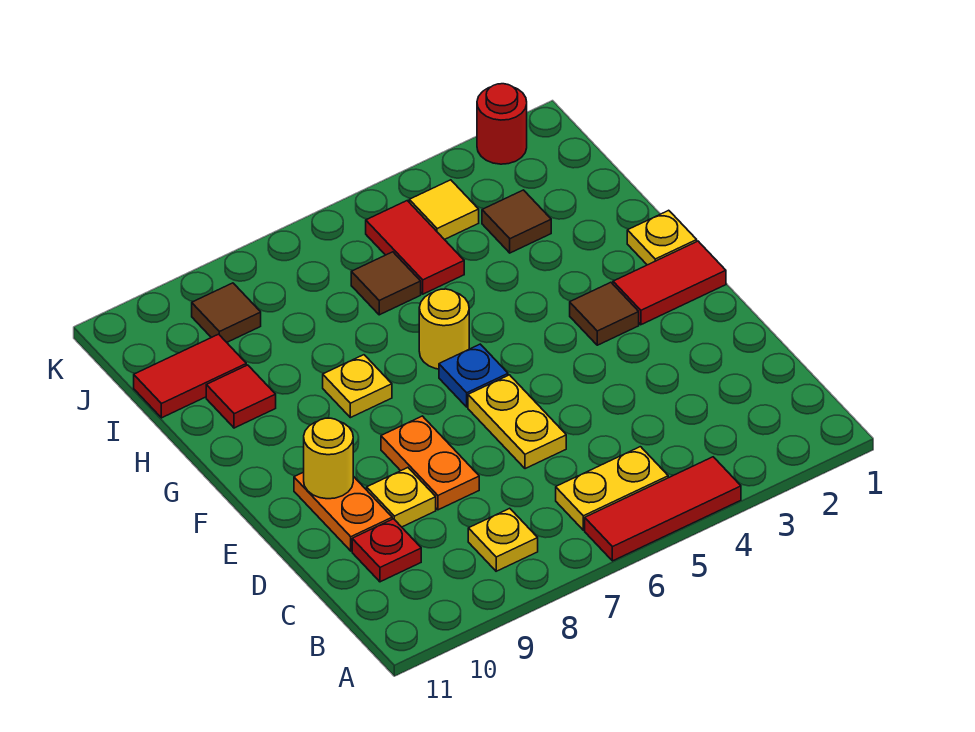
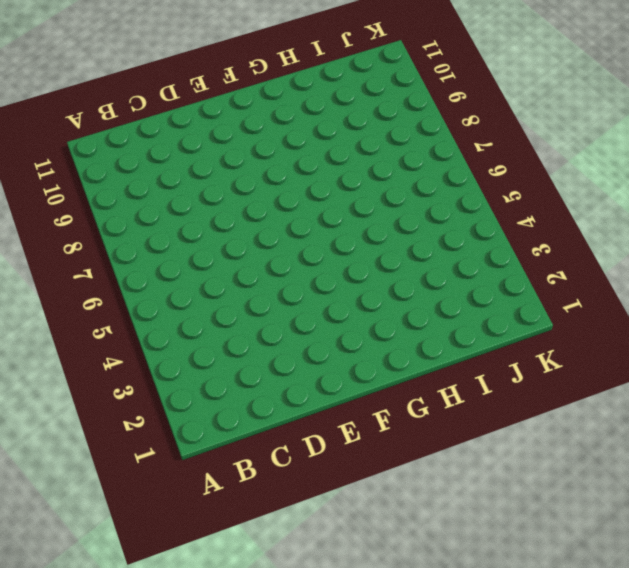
none -> red 1x3 tile [585,457,741,561]
none -> yellow 1x2 plate [556,447,668,530]
none -> yellow 1x1 plate [468,508,538,571]

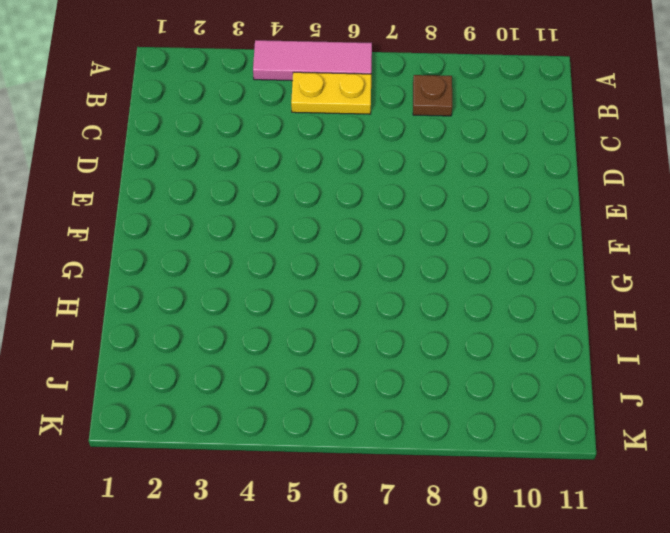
pink 1x3 tile [253,40,372,81] -> red 1x3 tile [585,457,741,561]
brown 1x1 plate [413,75,452,116] -> yellow 1x1 plate [468,508,538,571]
none -> red 1x1 plate [352,519,421,582]
none -> yellow 1x2 plate [468,375,566,469]
none -> orange 1x2 plate [381,416,479,510]

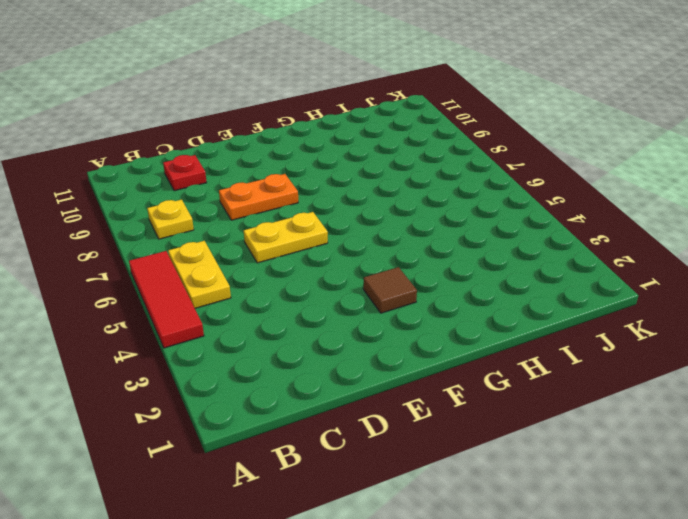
none -> yellow 1x1 plate [367,468,436,527]
none -> orange 1x2 plate [294,472,392,551]
none -> red 1x2 tile [613,241,726,325]

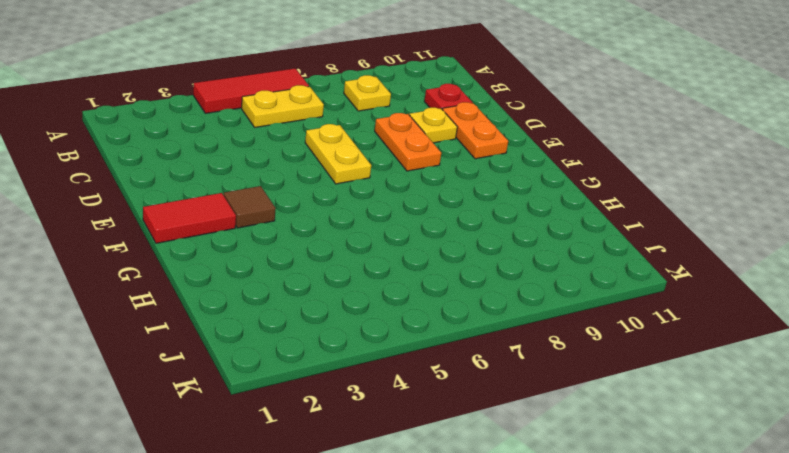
none -> blue 1x1 plate [439,344,508,407]
none -> yellow 1x1 plate [627,210,697,265]
none -> yellow 1x1 round brick [419,289,469,369]

